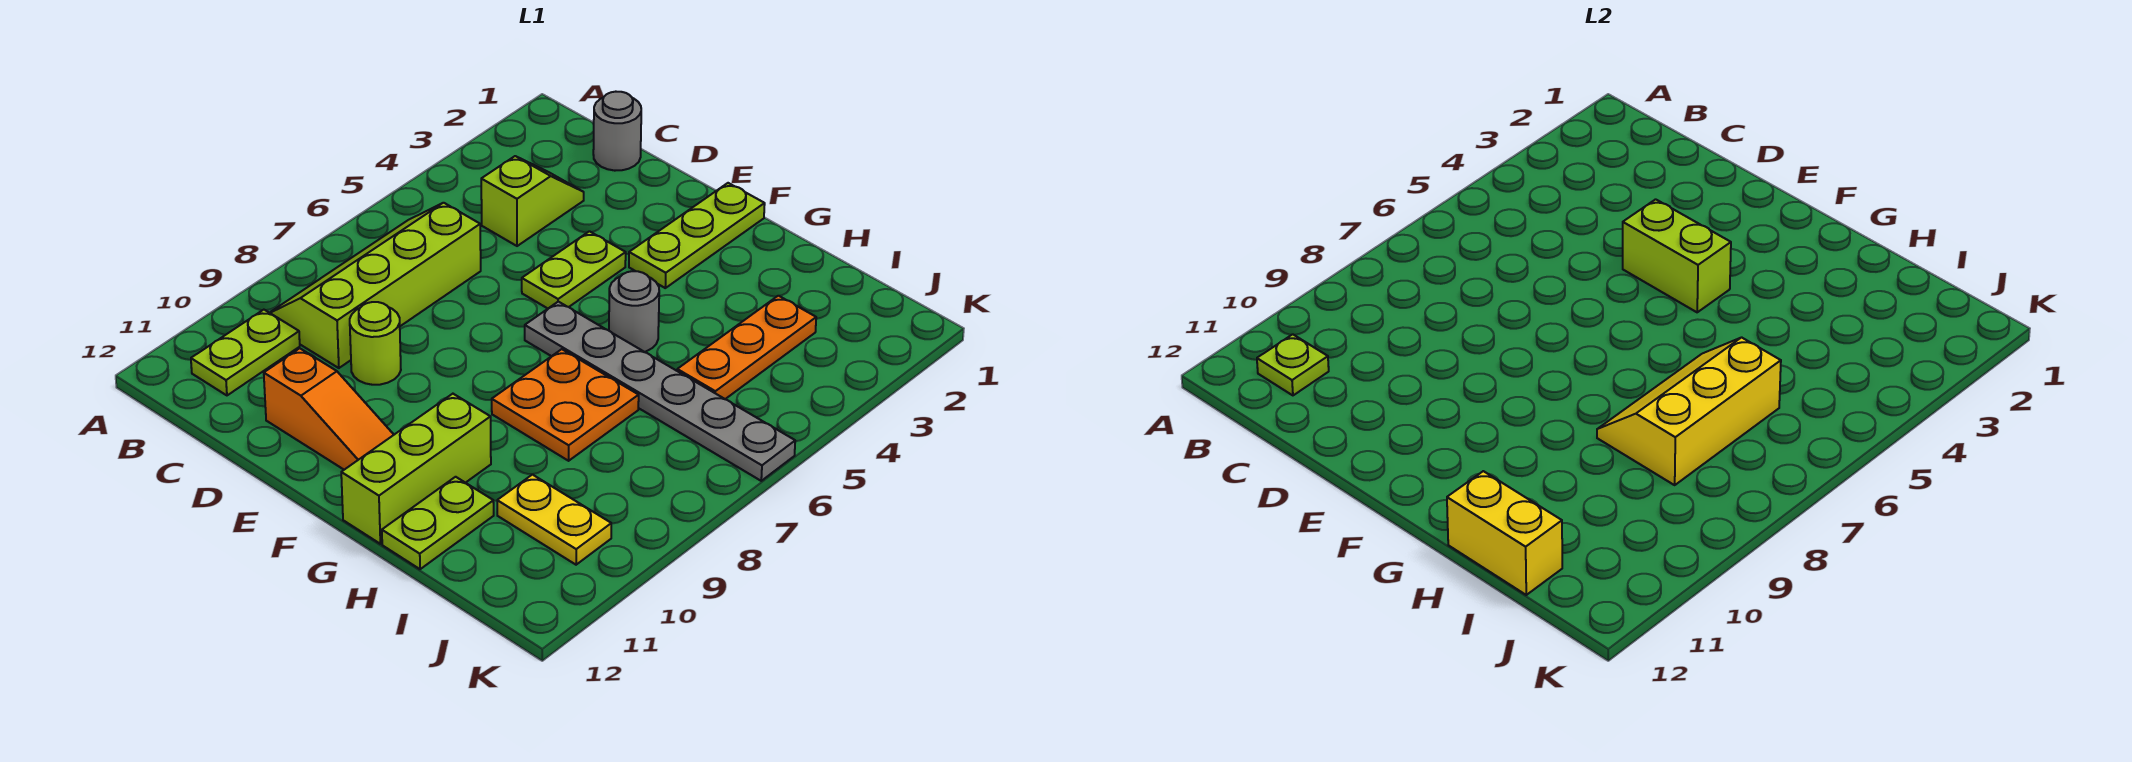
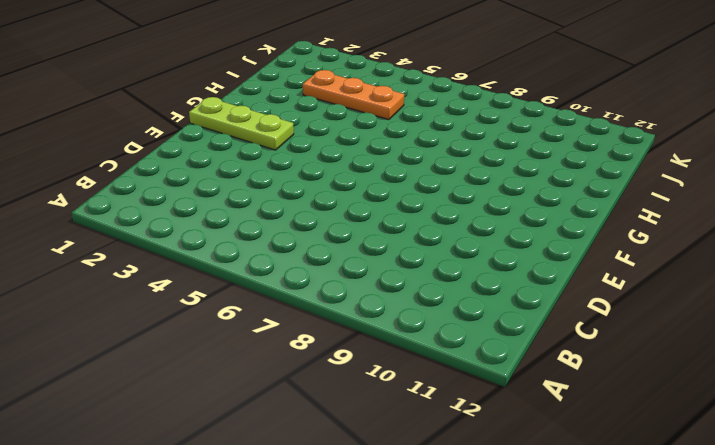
none -> lime 2x4 slope [270,203,481,368]
none -> lime 1x2 plate [191,310,300,395]
none -> grey 1x1 round brick [593,92,641,171]

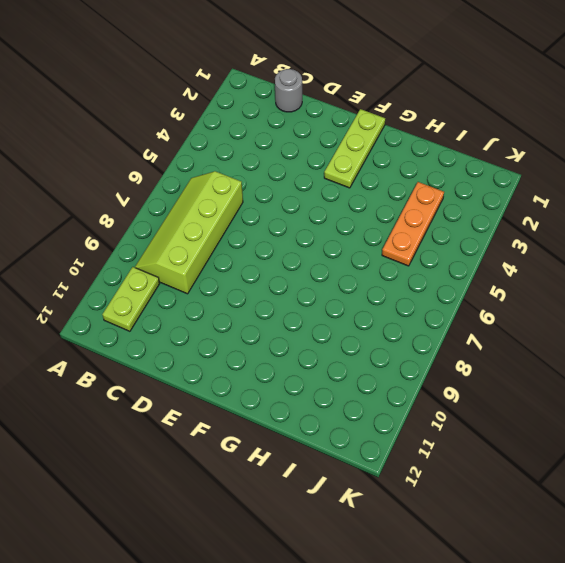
none -> lime 1x2 slope [481,156,584,246]
none -> lime 1x1 round brick [350,302,401,385]
none -> orange 1x3 slope [264,348,394,470]

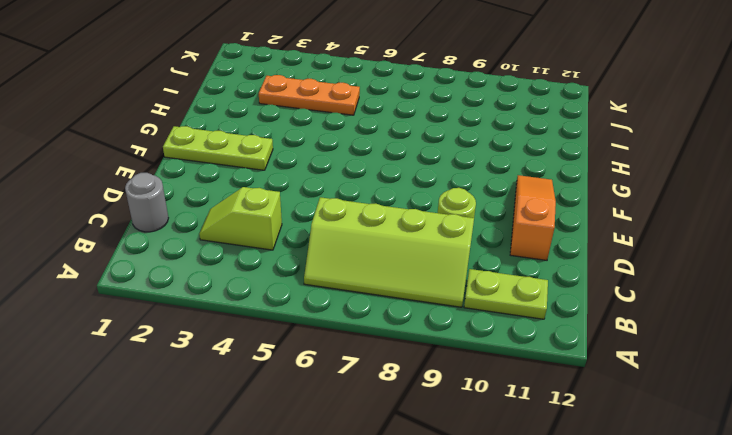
none -> lime 1x2 plate [522,231,626,308]
none -> grey 1x6 plate [525,302,795,481]
none -> grey 1x1 round brick [609,271,659,352]

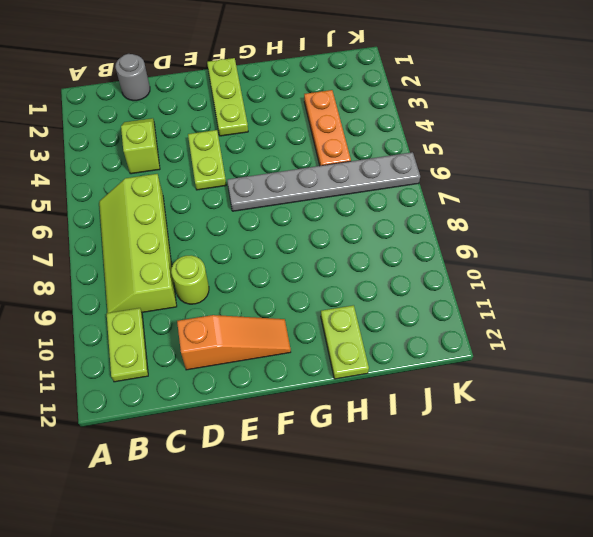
none -> grey 1x1 round brick [609,271,659,352]
none -> orange 2x2 plate [492,349,639,461]
none -> lime 1x3 brick [341,394,491,544]

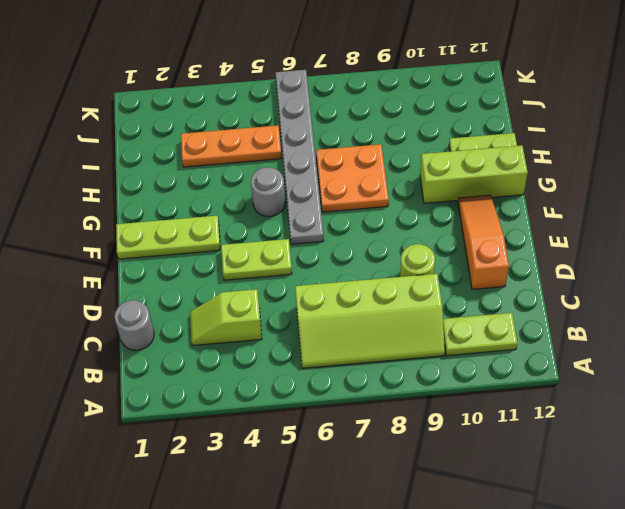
none -> yellow 1x2 plate [497,475,611,565]
none -> lime 1x1 plate [1257,334,1329,395]
none -> lime 1x2 brick [1623,199,1731,312]

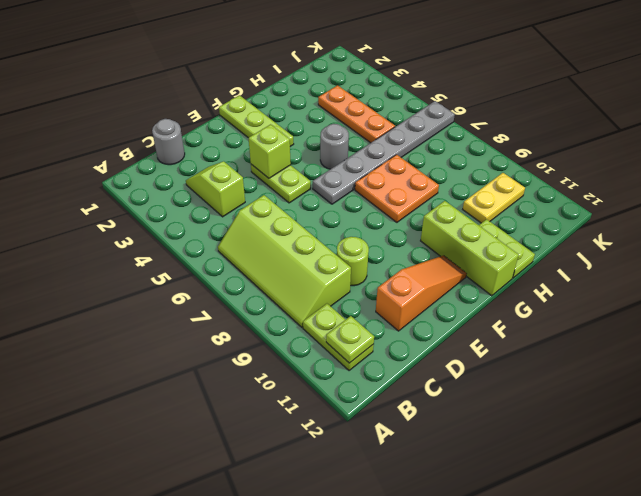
lime 1x1 brick [249,124,291,178] -> lime 1x2 brick [1623,199,1731,312]
none -> yellow 2x3 slope [1597,337,1781,485]
none -> yellow 1x2 brick [1447,471,1562,595]

